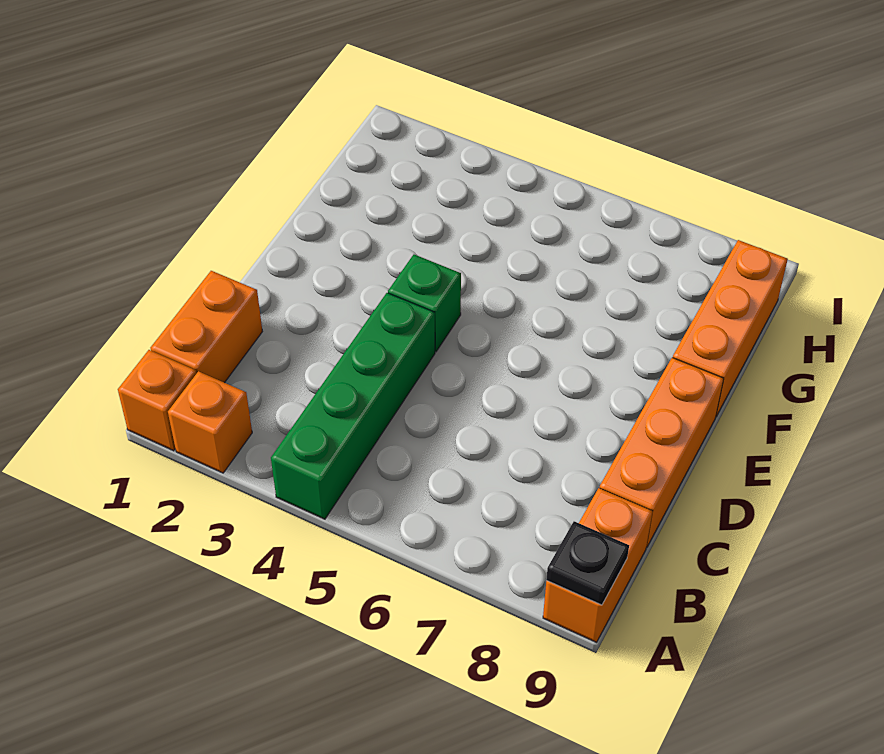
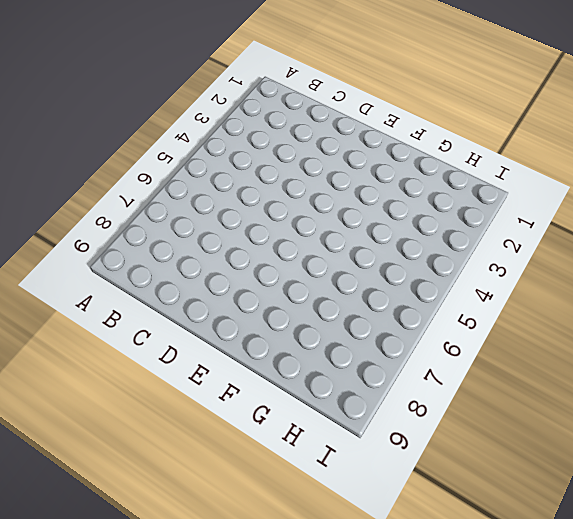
none -> orange 1x1 brick [118,350,197,451]
none -> orange 1x1 brick [168,371,252,473]

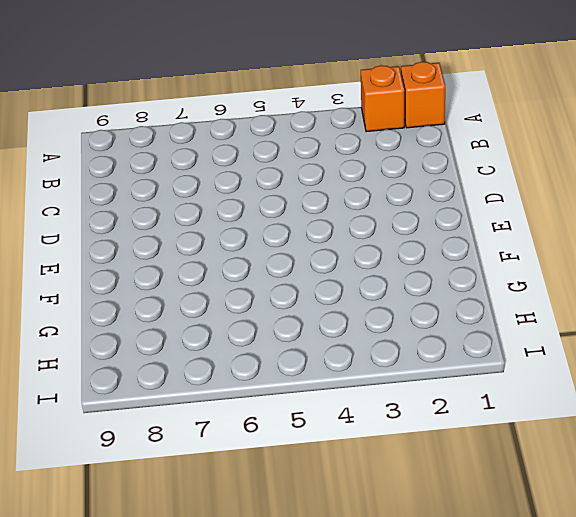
none -> green 1x4 brick [271,293,435,519]
none -> orange 1x2 brick [543,488,653,642]

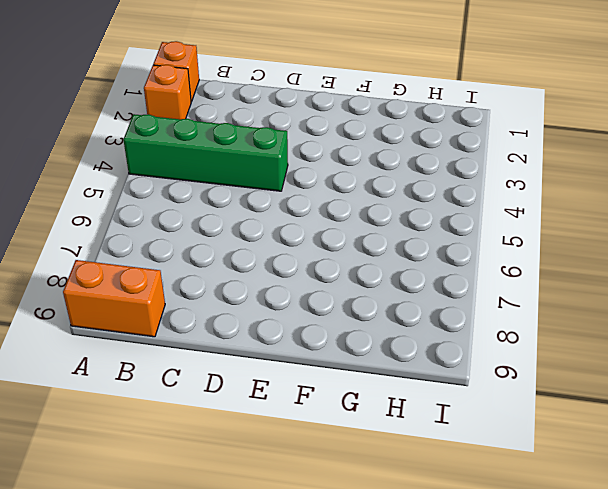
none -> orange 1x2 brick [150,271,262,383]
none -> orange 1x3 brick [600,357,724,547]

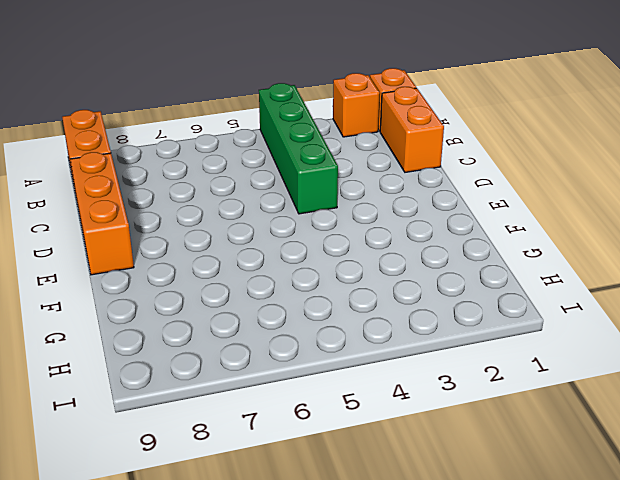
none -> green 1x1 brick [388,255,461,352]
none -> orange 1x3 brick [673,240,788,416]

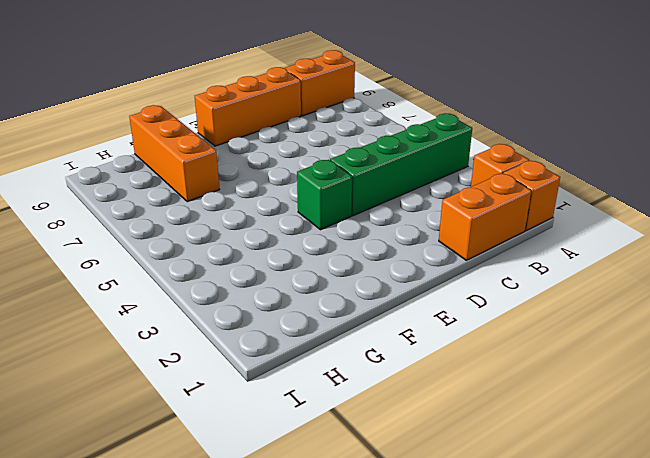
orange 1x3 brick [129,105,220,202] -> orange 1x3 brick turned to [673,240,788,416]
none -> black 1x1 plate [546,521,629,605]

